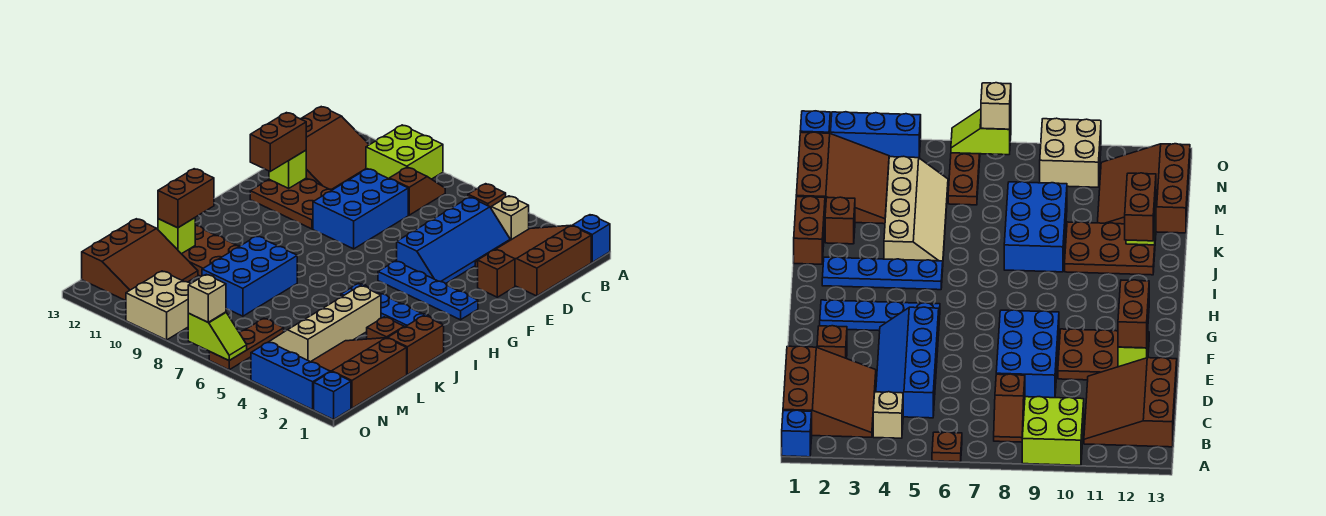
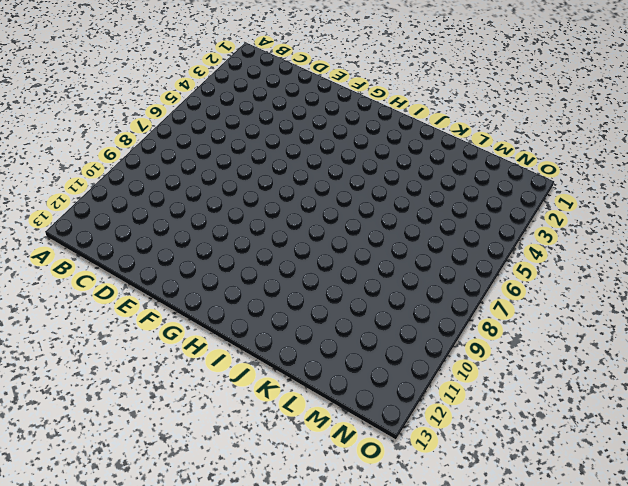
none -> blue 1x1 brick [572,215,610,262]
none -> brown 1x1 plate [468,184,506,208]
none -> lime 2x2 brick [366,125,443,179]
none -> brown 3x3 slope [475,226,591,296]

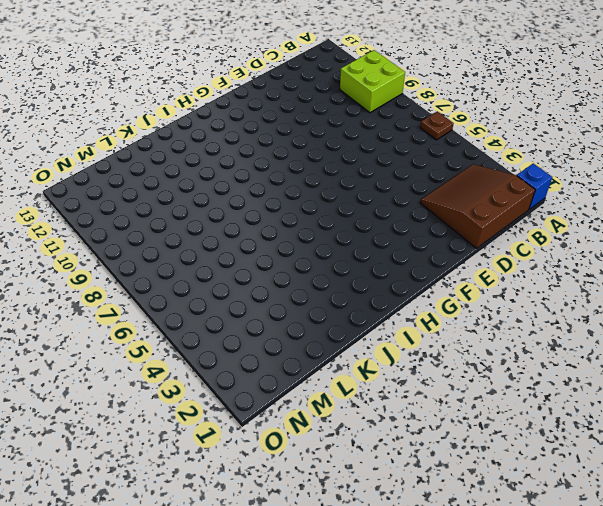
none -> tan 1x1 brick [491,196,529,240]
none -> brown 1x2 slope [389,167,445,215]
none -> brown 3x3 slope [301,107,369,190]
none -> blue 2x4 slope [397,197,510,284]

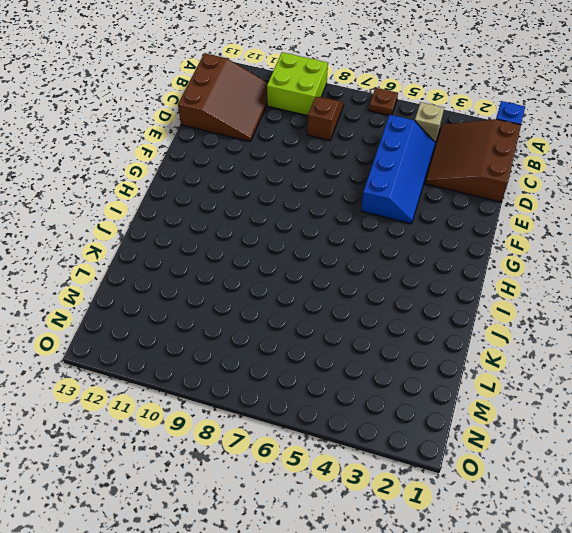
none -> blue 2x3 brick [313,169,408,249]
none -> brown 1x1 brick [478,249,515,297]
none -> brown 2x3 plate [250,178,332,229]
none -> blue 1x4 plate [378,261,478,320]

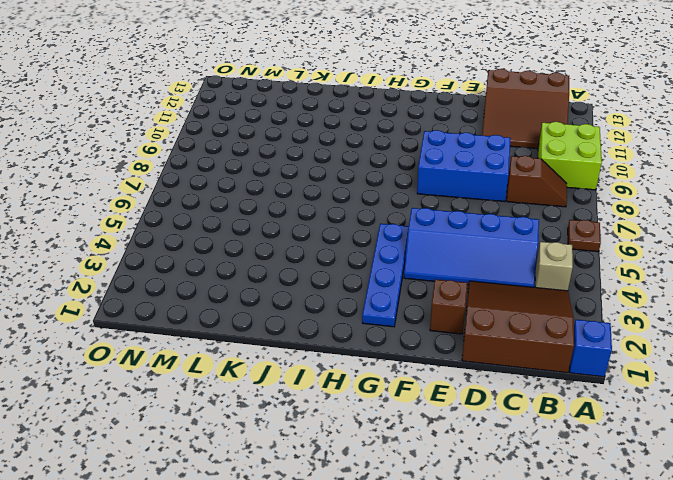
none -> brown 2x3 plate [250,178,332,229]
none -> blue 1x4 plate [341,283,441,327]
none -> brown 1x2 brick [388,316,444,375]
none -> tan 2x4 slope [269,286,381,362]

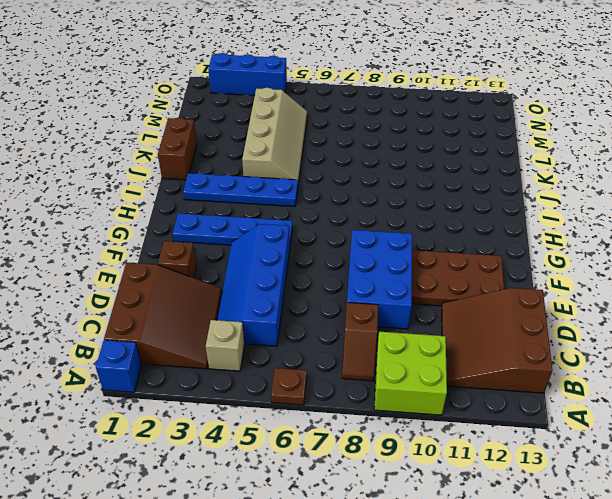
none -> blue 2x3 brick [202,236,297,316]
none -> brown 2x3 plate [182,226,239,276]
none -> brown 1x1 brick [367,317,404,339]
none -> brown 3x3 slope [311,338,407,408]

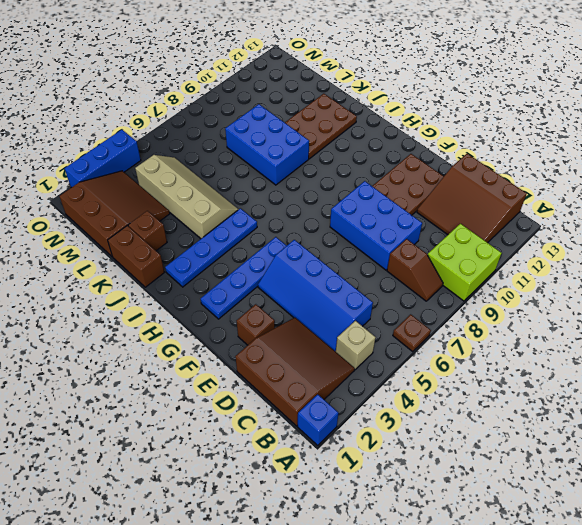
none -> brown 3x3 slope [82,219,198,301]
none -> brown 1x3 plate [209,319,284,370]
none -> tan 2x2 brick [126,271,191,340]
none -> blue 1x1 brick [314,372,351,420]

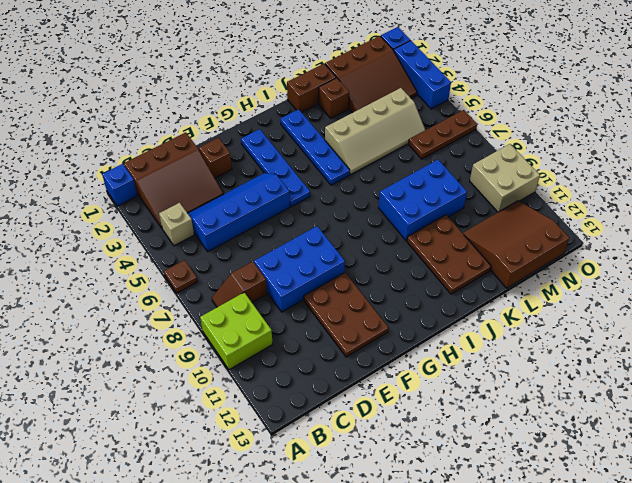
none -> brown 3x3 slope [301,107,369,190]
none -> lime 1x1 brick [269,150,306,188]
none -> lime 1x1 brick [158,218,195,254]
none -> lime 1x2 slope [188,312,247,360]

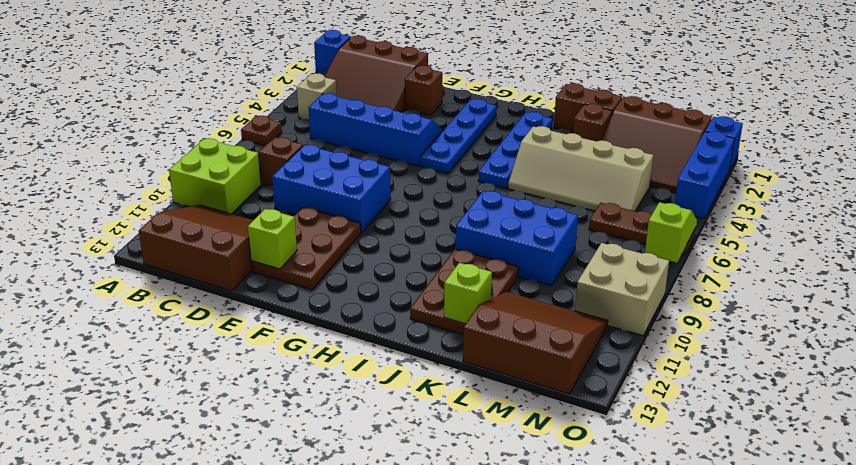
none -> brown 1x2 brick [250,113,306,171]
none -> brown 1x2 brick [158,169,214,228]
none -> tan 1x1 brick [188,275,226,322]

